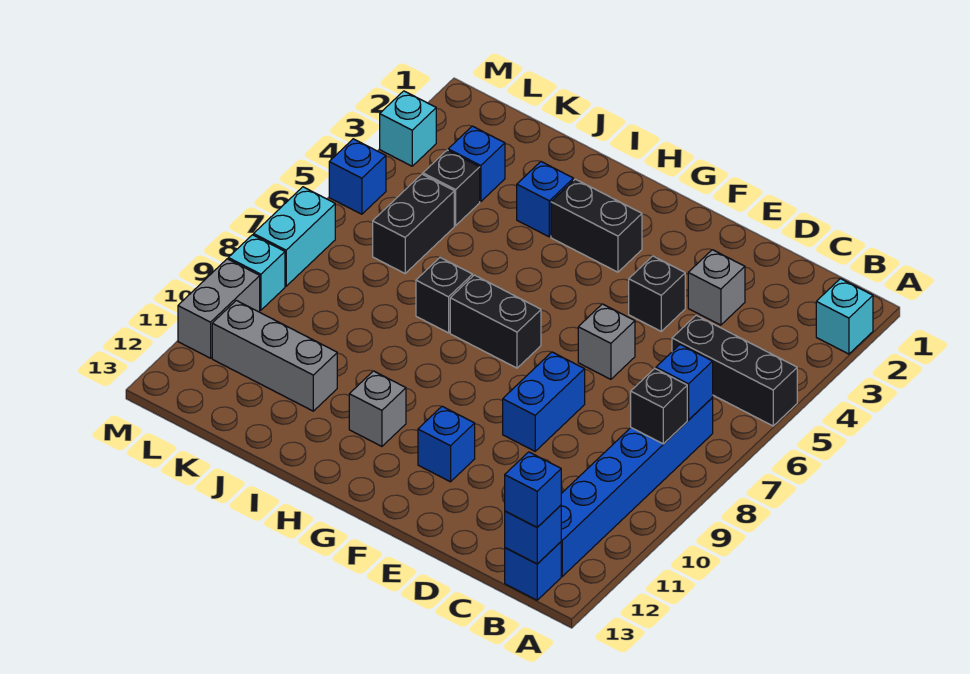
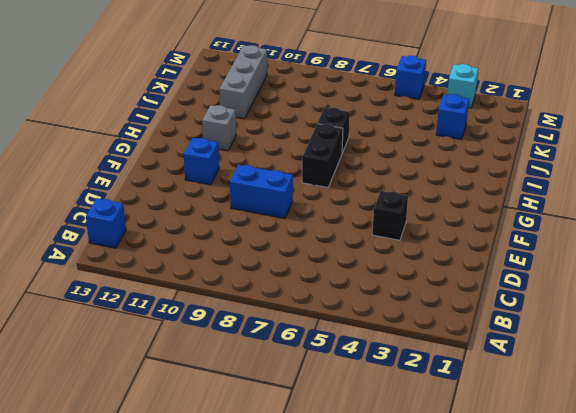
none -> cyan 1x1 brick [816,279,873,354]
none -> black 1x3 brick [672,315,797,426]
none -> blue 1x6 brick [561,398,713,576]

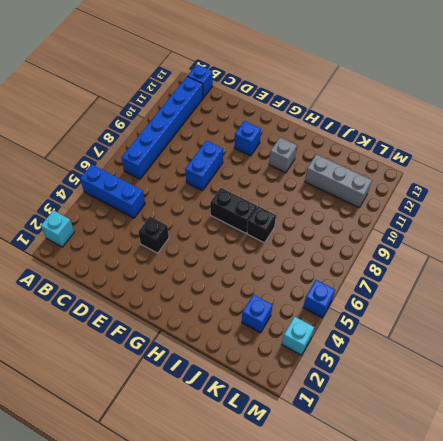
blue 1x3 brick [80,164,145,218] -> black 1x3 brick [672,315,797,426]
none -> grey 1x1 brick [688,250,745,325]
none -> grey 1x1 brick [578,304,635,379]
none -> black 1x2 brick [551,179,642,272]

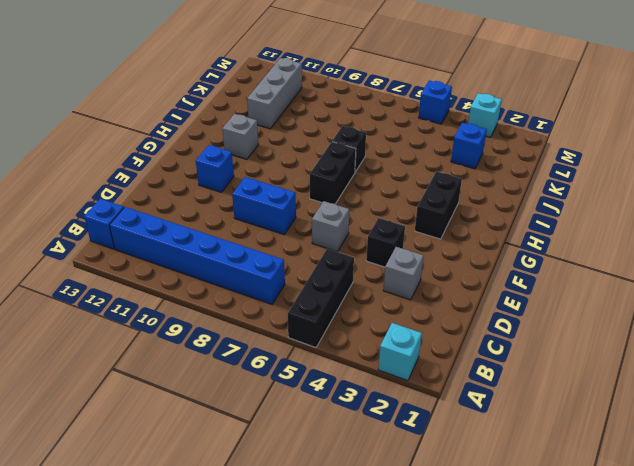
none -> blue 1x1 brick [517,162,573,237]
none -> black 1x1 brick [423,150,480,226]
none -> black 1x2 brick [373,174,454,273]

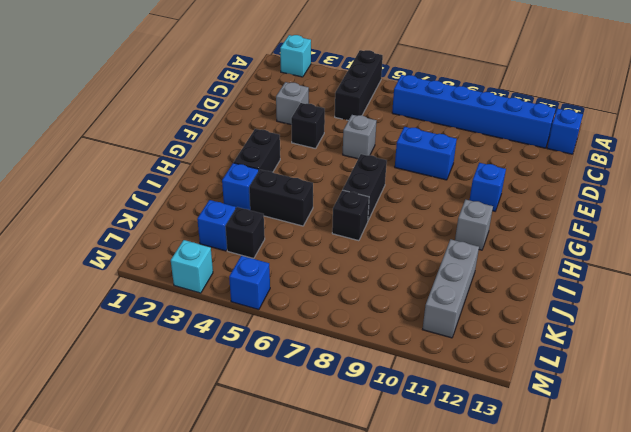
black 1x2 brick [249,170,313,226] -> black 1x2 brick moved to [373,174,454,273]
none -> cyan 1x2 brick [254,187,335,286]
none -> cyan 1x1 brick [228,235,285,310]
none -> grey 1x2 brick [178,259,260,358]

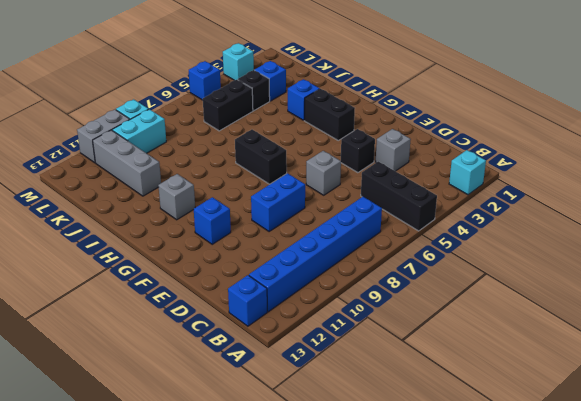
cyan 1x2 brick [112,109,166,153] -> cyan 1x2 brick moved to [254,187,335,286]
none -> black 1x1 brick [416,258,473,333]
none -> blue 1x1 brick [656,345,713,420]
none -> black 1x1 brick [631,369,687,444]

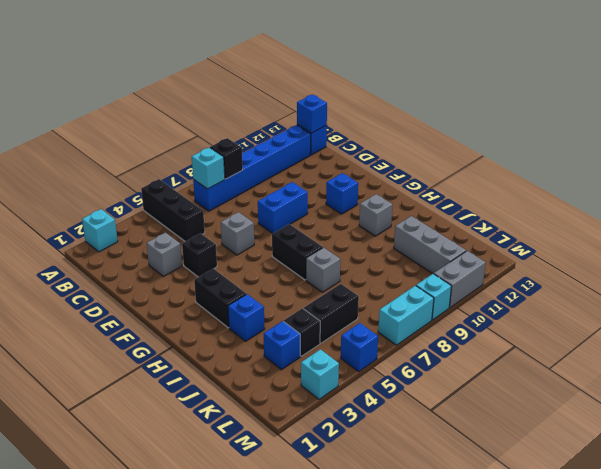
cyan 1x1 brick [192,147,225,189] -> blue 1x1 brick [656,345,713,420]
grey 1x1 brick [306,247,340,292] -> black 1x1 brick [416,258,473,333]
none -> blue 1x1 brick [505,452,561,527]

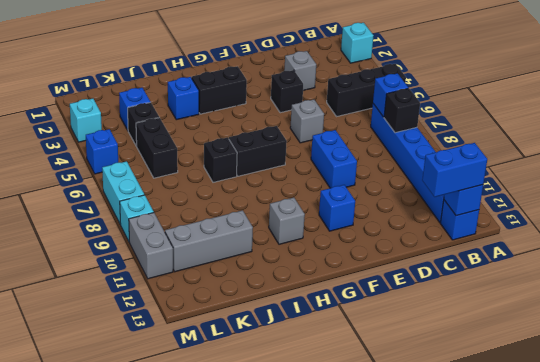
blue 1x2 brick [422,143,487,197] -> blue 1x1 brick [505,452,561,527]

